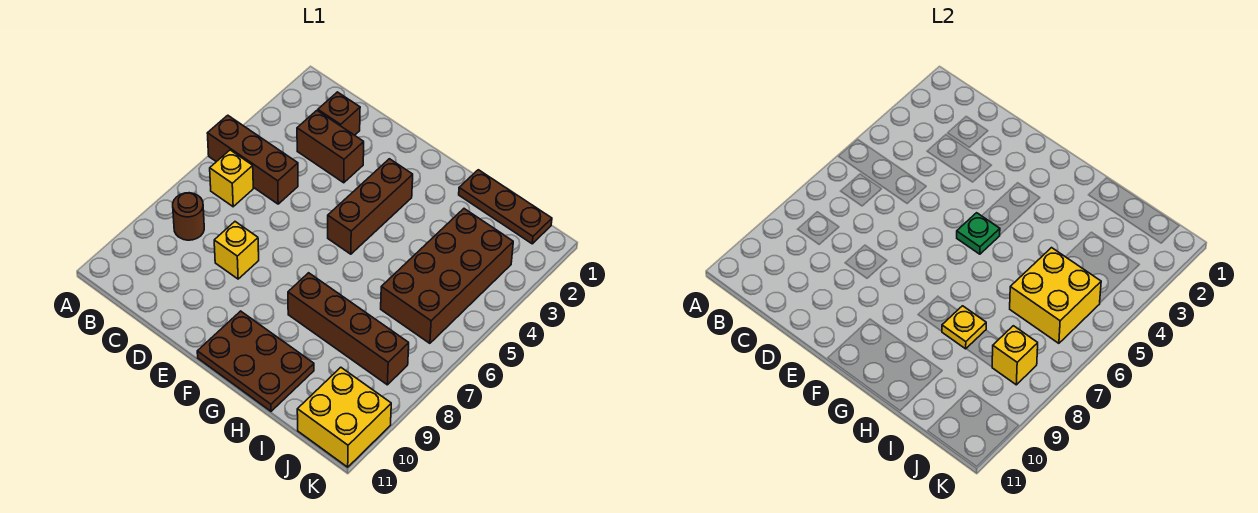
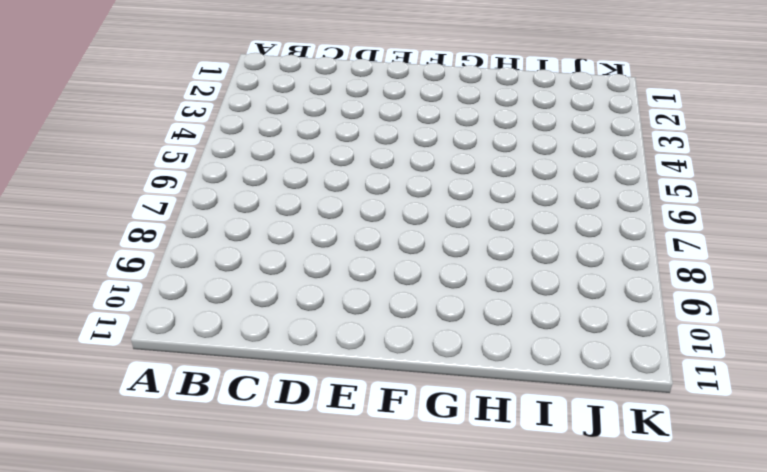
none -> brown 1x3 brick [207,115,298,204]
none -> yellow 1x1 brick [210,150,253,207]
none -> brown 1x1 round brick [173,193,204,240]

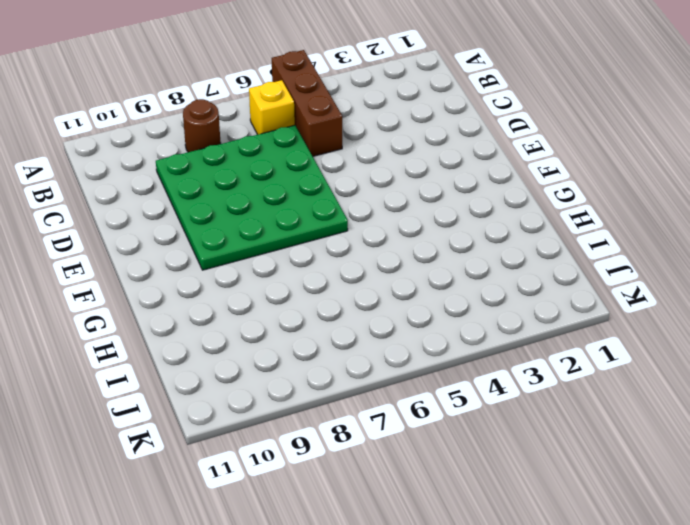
green 4x4 plate [156,125,348,270] -> yellow 1x1 brick [214,222,259,279]
none -> brown 1x1 brick [318,92,360,135]
none -> brown 1x2 brick [297,111,364,183]
none -> brown 1x3 brick [328,159,413,254]

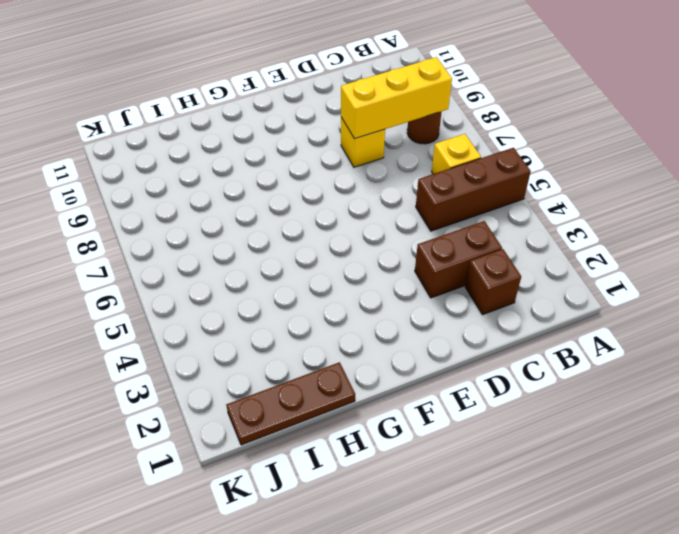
yellow 1x3 brick [341,57,452,139] -> none
none -> brown 1x3 brick [328,159,413,254]
none -> brown 2x3 plate [197,311,314,411]
none -> brown 1x4 brick [288,273,409,385]

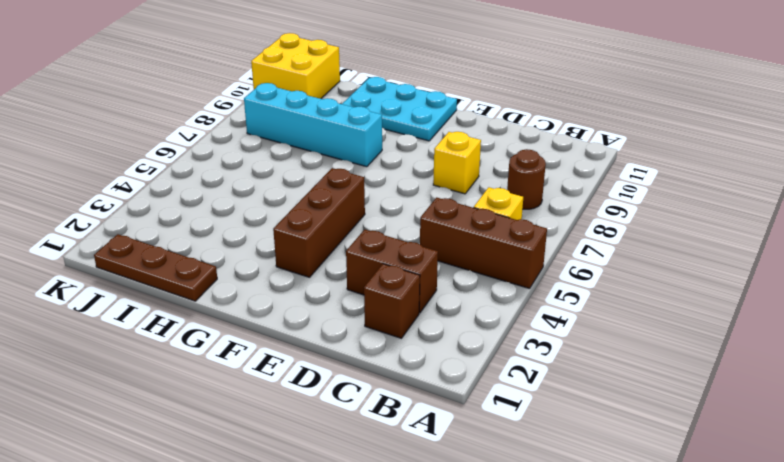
cyan 2x3 plate [342,77,457,141] -> brown 2x3 plate [197,311,314,411]
cyan 1x4 brick [244,83,382,167] -> brown 1x4 brick [288,273,409,385]
none -> brown 2x4 brick [381,209,513,343]
none -> green 1x1 plate [957,213,1000,254]
none -> yellow 1x1 plate [942,306,986,349]

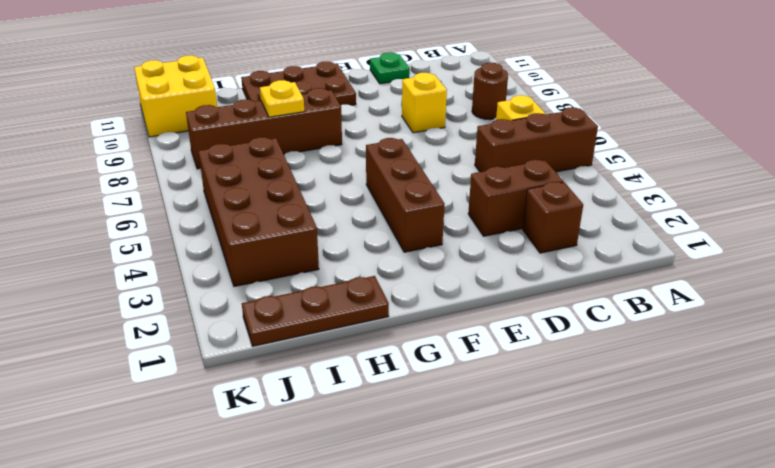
green 1x1 plate [370,52,410,84] -> green 1x1 plate moved to [957,213,1000,254]
none -> yellow 2x2 brick [1010,248,1101,343]
none -> yellow 1x1 brick [992,326,1038,385]

